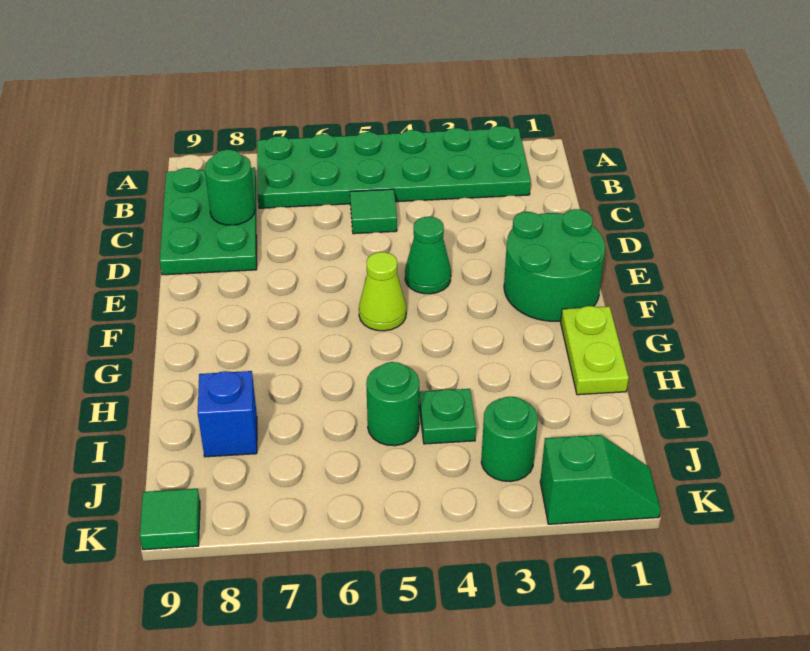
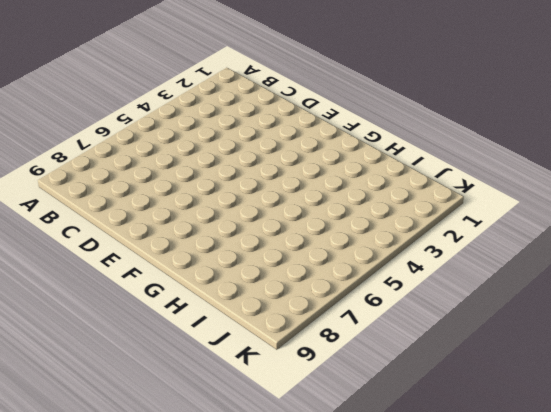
none -> green 2x6 plate [257,126,531,208]
none -> green 2x3 plate [160,167,257,275]
none -> green 1x1 tile [350,189,397,234]

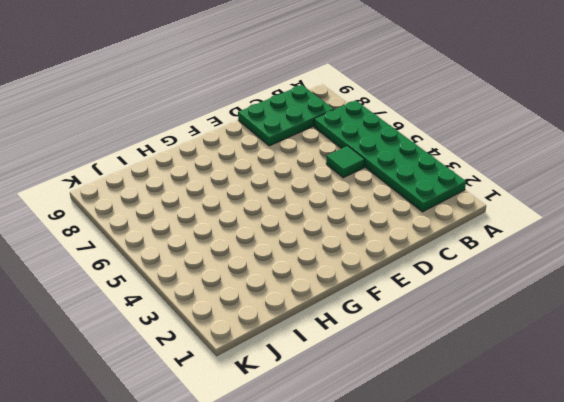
none -> green 2x2 round brick [504,209,605,321]
none -> green 1x1 cone [405,217,451,294]
none -> lime 1x1 cone [359,252,406,331]

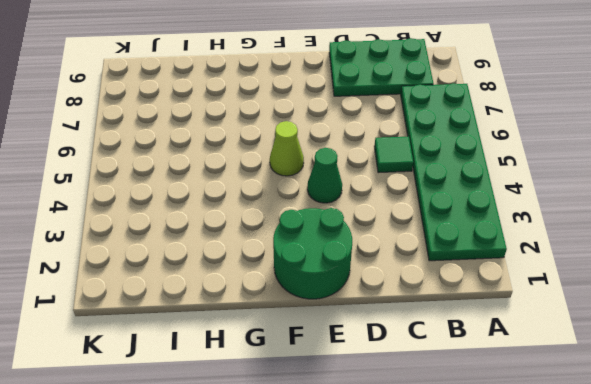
none -> lime 1x2 plate [561,306,629,395]
none -> green 1x1 plate [419,389,476,444]
none -> green 1x1 round brick [366,362,419,446]

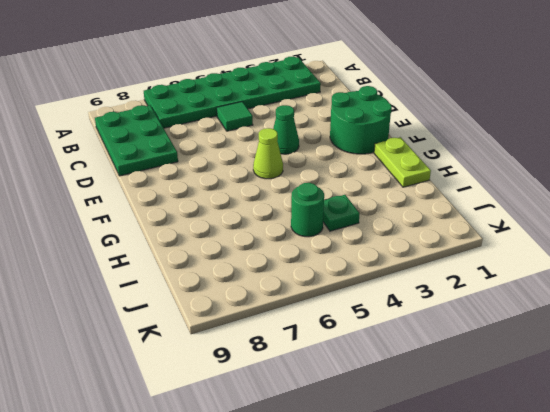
none -> blue 1x1 brick [198,371,257,457]
none -> green 1x1 round brick [481,397,538,482]
none -> green 1x2 slope [540,435,661,524]

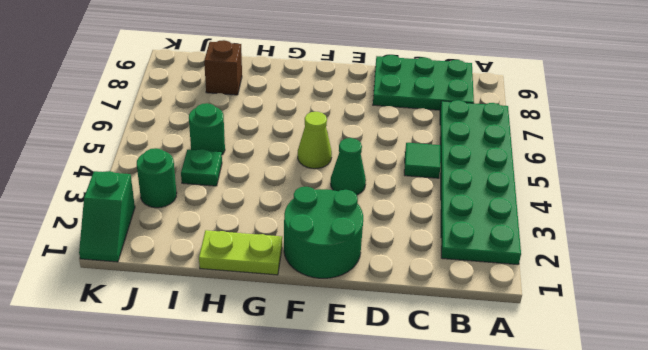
brown 1x1 brick [204,40,242,95] -> blue 1x1 brick [198,371,257,457]
none -> green 1x1 tile [140,489,200,550]
none -> green 1x1 round brick [205,150,255,225]

